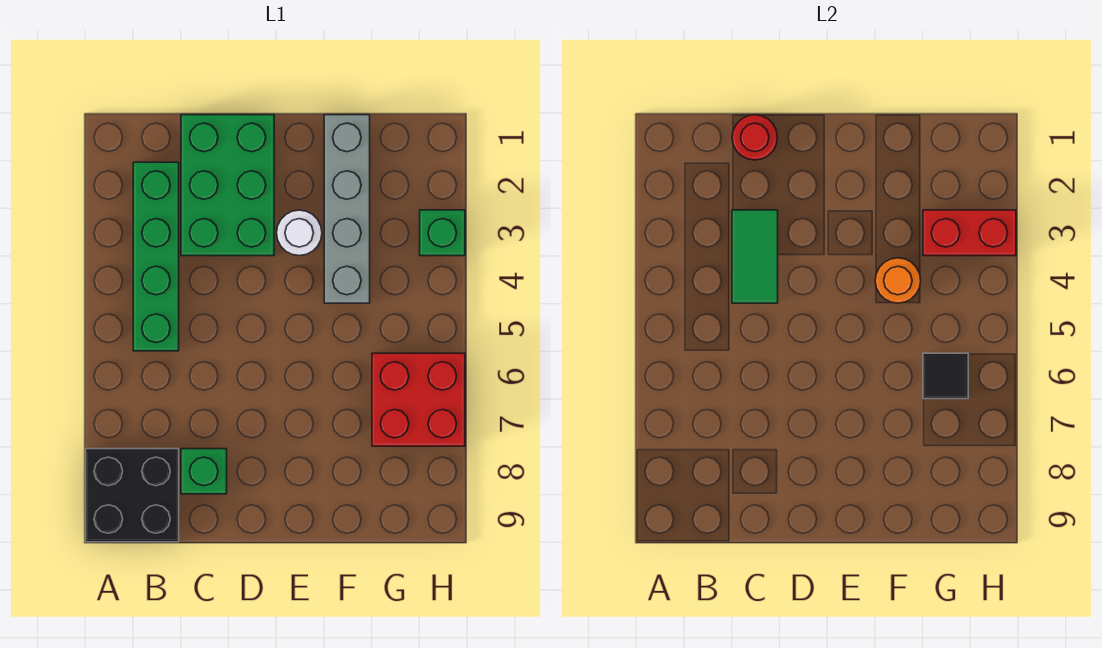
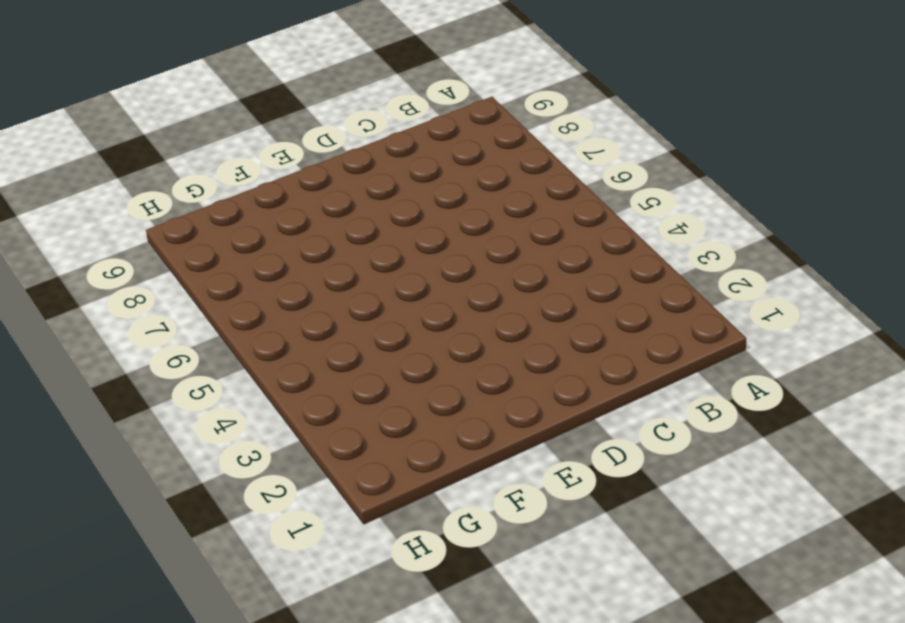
none -> black 2x2 brick [86,449,179,542]
none -> green 1x4 brick [133,162,179,351]
none -> green 2x3 brick [181,115,274,256]

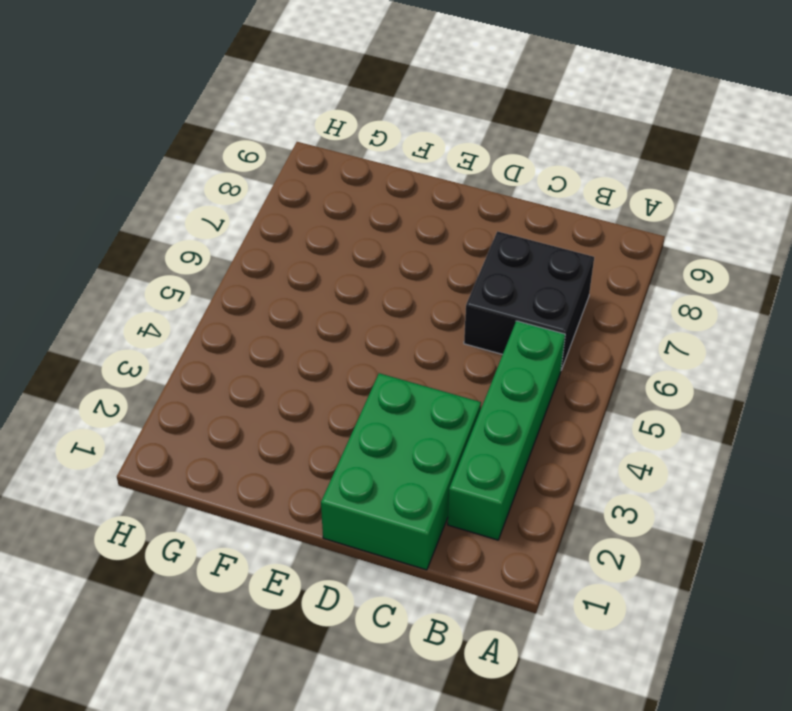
black 2x2 brick [464,231,594,370] -> black 2x2 brick moved to [86,449,179,542]
none -> green 1x1 brick [181,449,227,494]
none -> white 1x1 round brick [277,210,322,256]
none -> grey 1x4 brick [324,115,370,303]

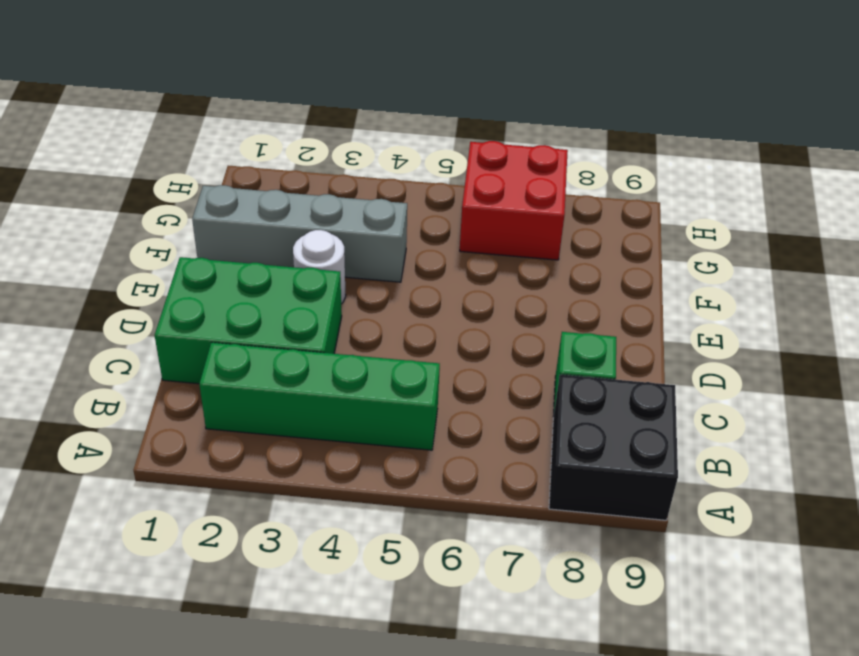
none -> green 1x1 brick [420,210,465,256]
none -> red 1x1 round brick [732,115,777,160]
none -> green 1x2 tile [732,210,778,303]

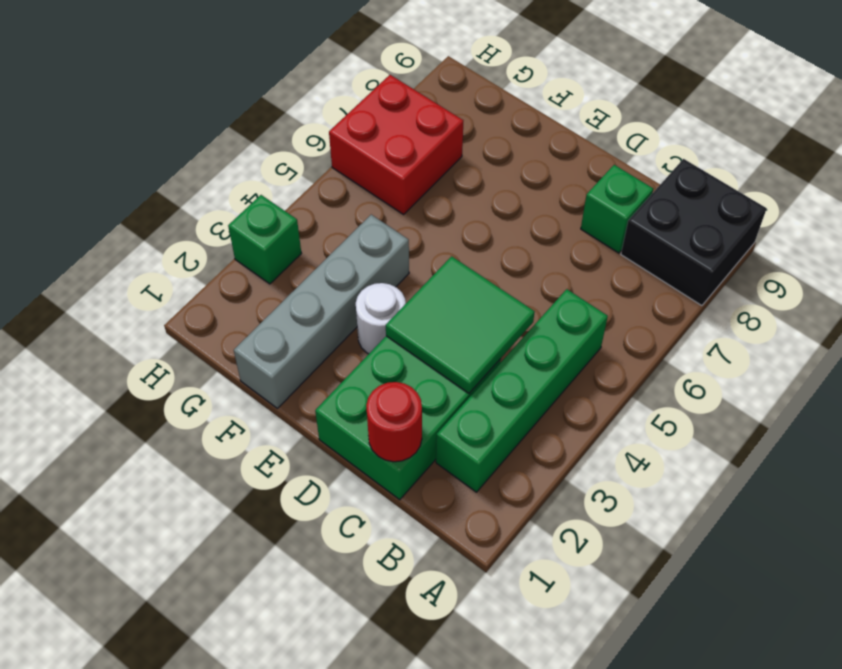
green 2x2 tile [386,256,535,393] -> green 1x2 tile [732,210,778,303]
none -> orange 1x1 round brick [875,258,921,303]
none -> red 1x2 brick [923,210,1016,256]
none -> black 1x1 tile [923,353,968,399]

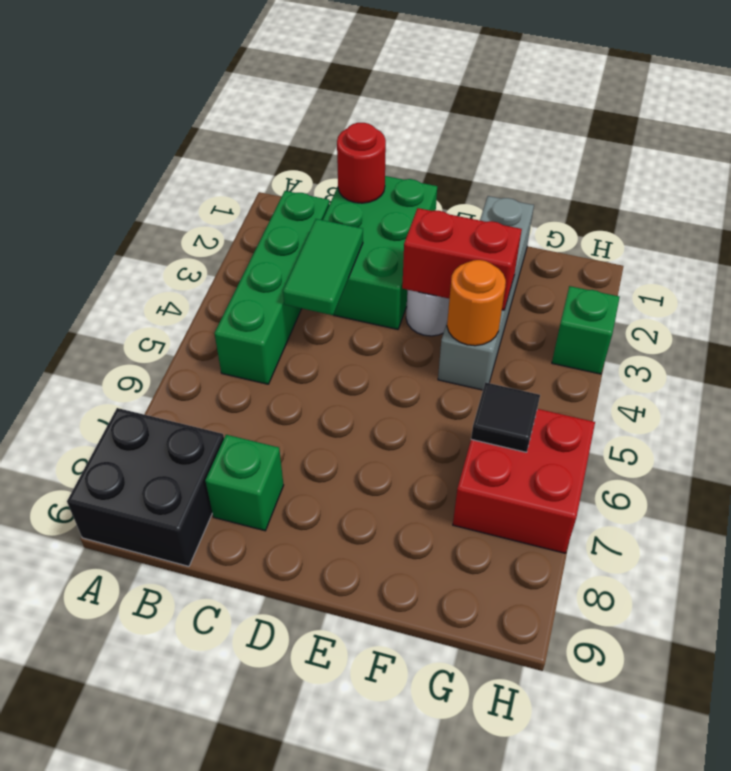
red 1x2 brick [402,208,522,310] -> red 1x2 brick moved to [923,210,1016,256]

